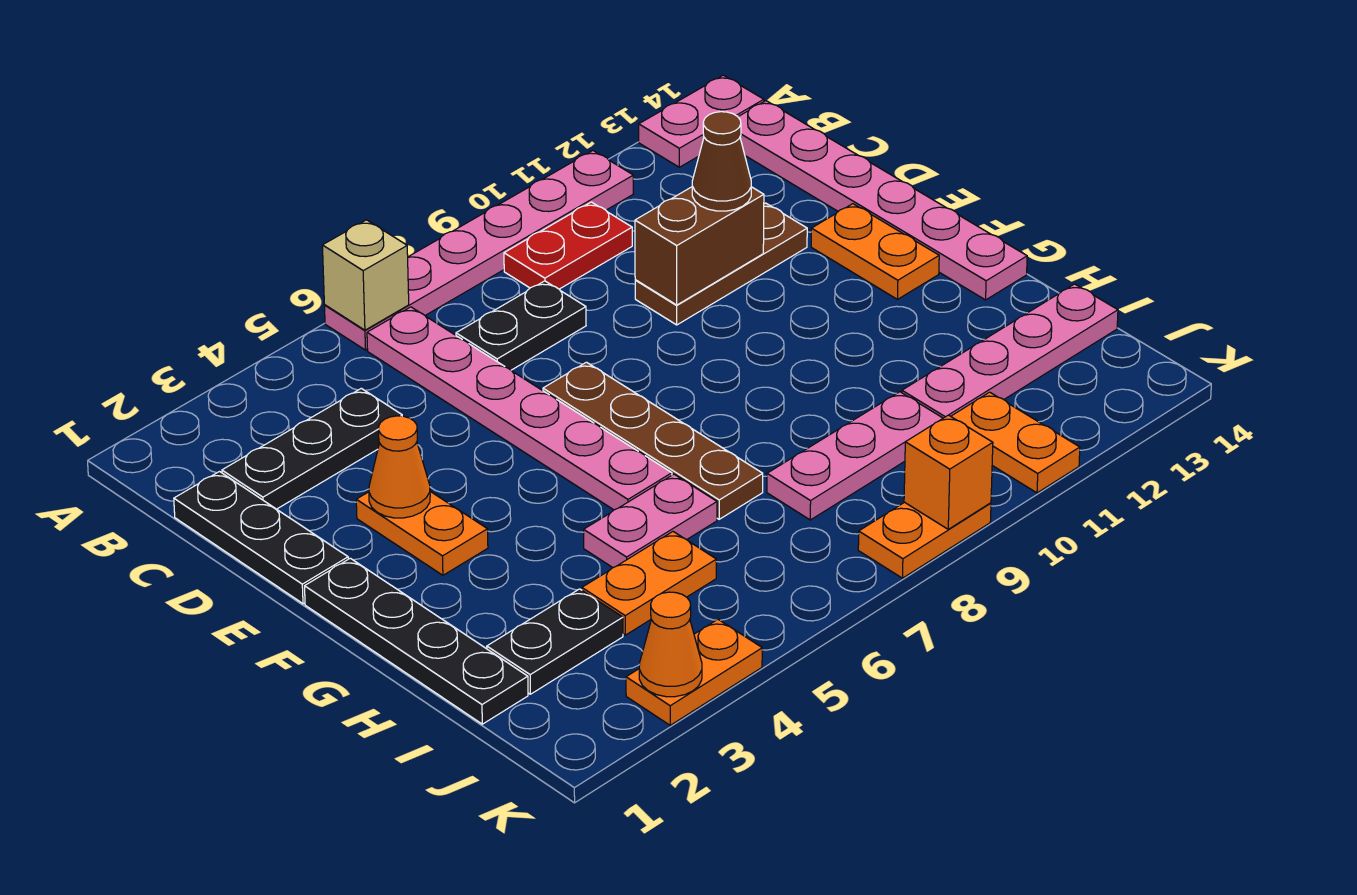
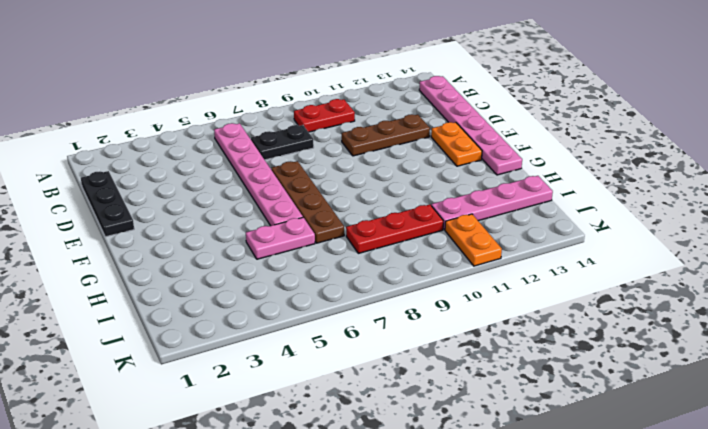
red 1x3 plate [346,204,443,253] -> pink 1x3 plate [767,392,943,520]
none -> pink 1x6 plate [324,151,633,350]
none -> pink 1x2 plate [639,75,764,167]
none -> black 1x3 plate [222,388,402,509]

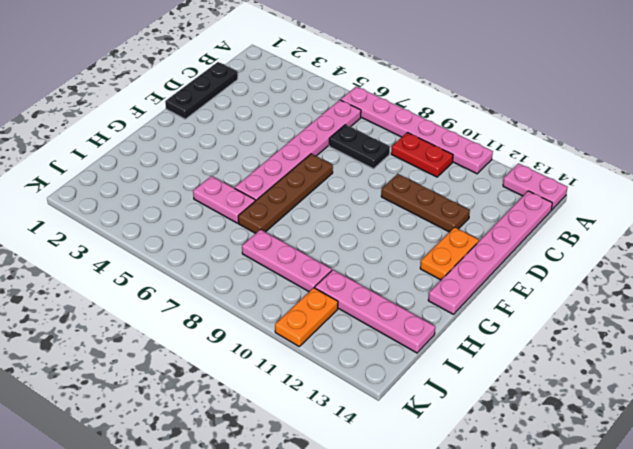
none -> black 1x3 plate [222,388,402,509]
none -> orange 1x2 plate [356,492,488,575]
none -> black 1x4 plate [305,558,528,724]

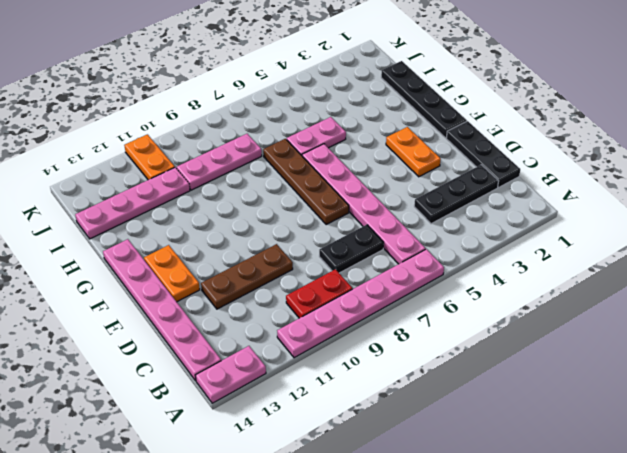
none -> black 1x2 plate [487,589,623,694]
none -> orange 1x2 plate [582,532,716,635]
none -> orange 1x2 plate [626,619,762,725]

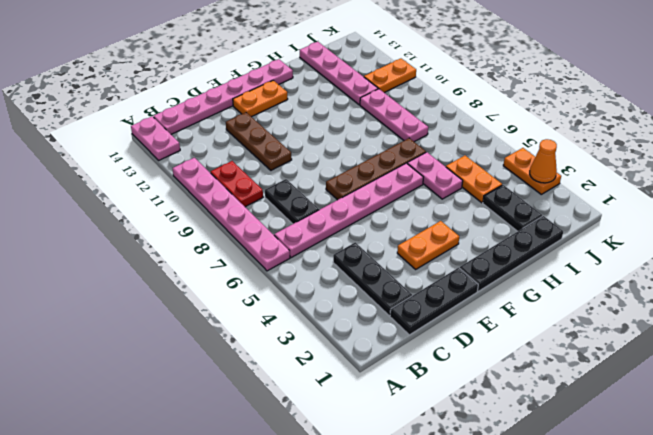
none -> orange 1x2 plate [858,502,991,578]
none -> tan 1x1 brick [322,220,409,330]
none -> brown 1x2 brick [635,187,764,305]

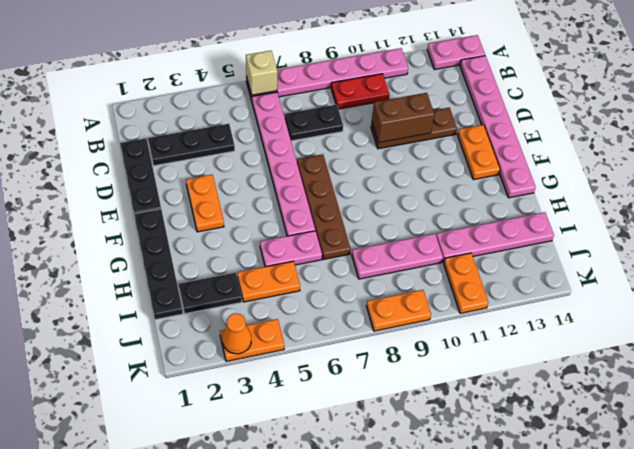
none -> orange 1x1 cone [369,416,430,518]
none -> orange 1x1 brick [904,415,993,529]
none -> brown 1x1 cone [692,112,751,211]

